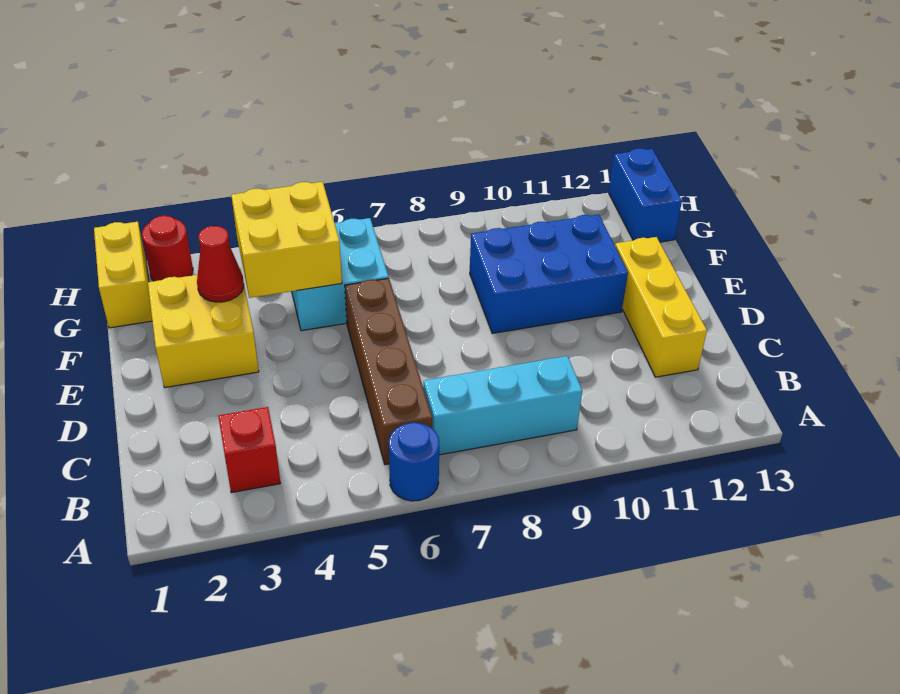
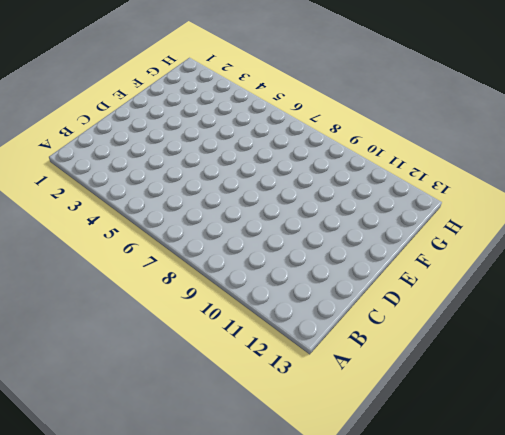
none -> blue 1x1 round brick [389,423,439,501]
none -> red 1x1 brick [218,407,280,493]
none -> brown 1x4 brick [345,278,432,465]

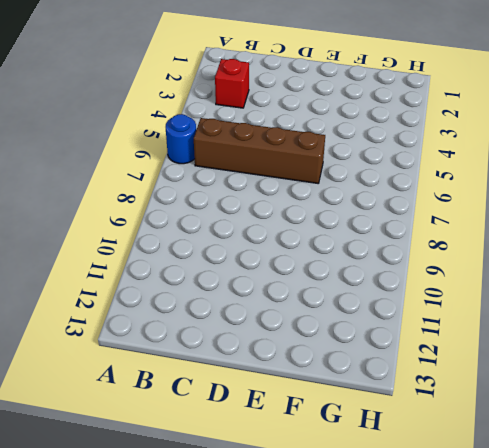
none -> cyan 1x3 brick [423,356,582,455]
none -> yellow 1x3 brick [615,237,707,377]
none -> yellow 2x2 brick [148,268,259,388]

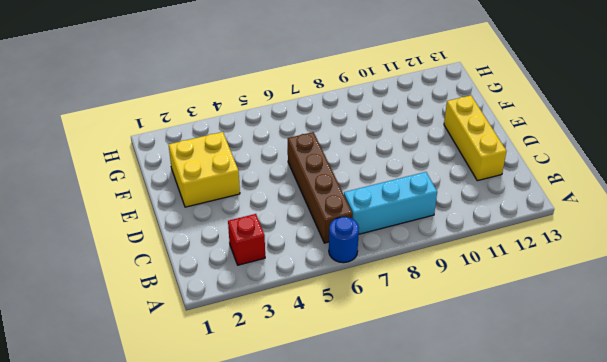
none -> blue 2x3 brick [470,214,628,333]
none -> cyan 2x2 brick [292,218,389,331]
none -> yellow 1x2 brick [94,222,152,328]

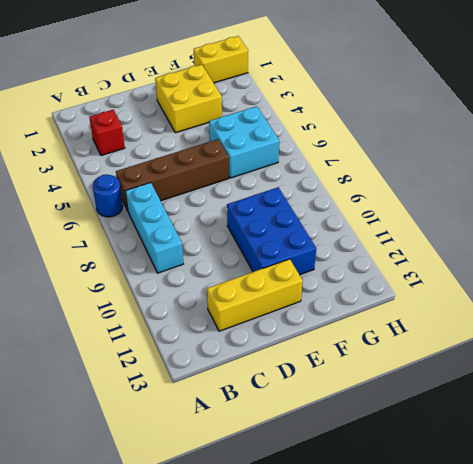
none -> blue 1x2 brick [609,149,682,242]
none -> red 1x1 round brick [142,216,193,281]
none -> red 1x1 cone [197,226,244,302]

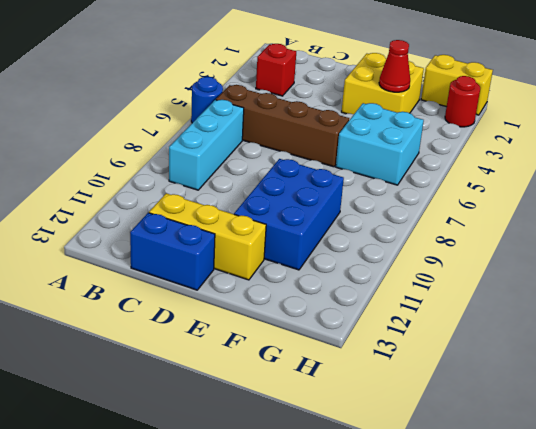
blue 1x2 brick [130,213,215,290] -> blue 1x2 brick moved to [609,149,682,242]
none -> yellow 2x2 brick [231,182,342,298]

